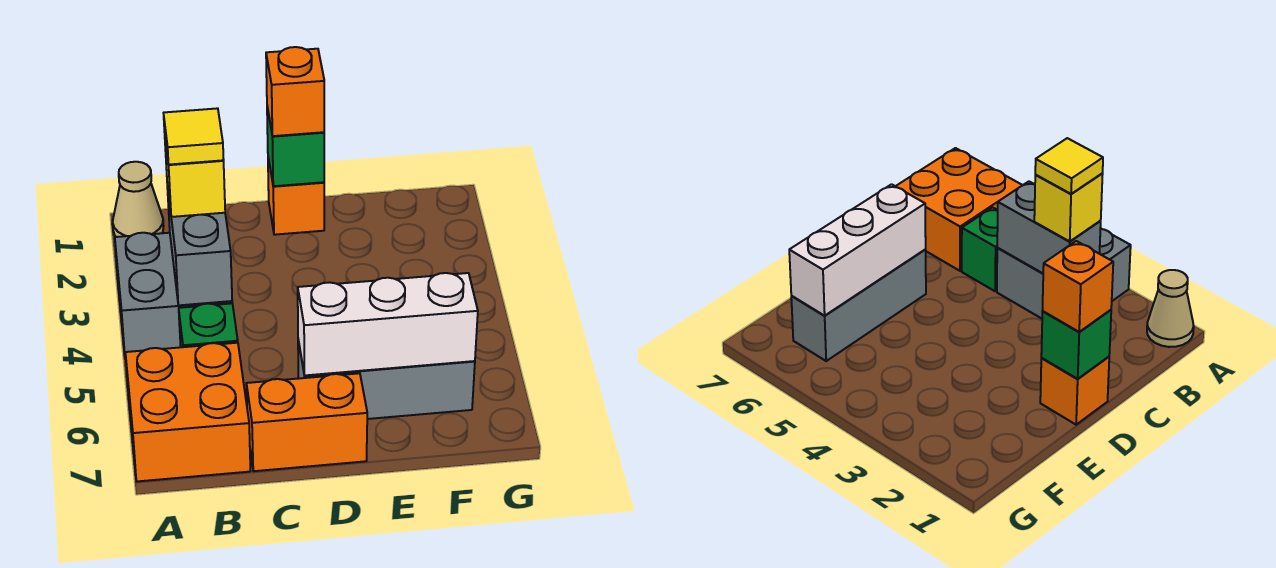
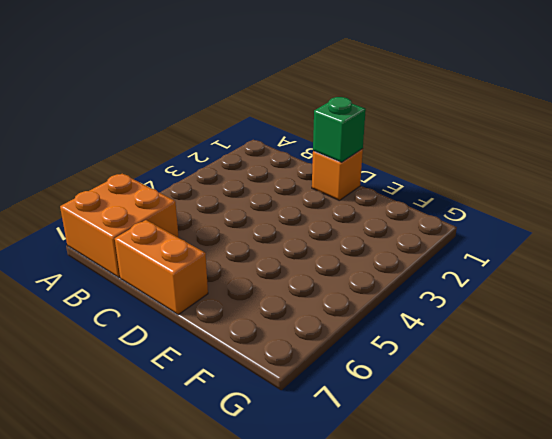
none -> tan 1x1 cone [113,162,164,237]
none -> grey 2x2 brick [115,233,232,359]
none -> green 1x1 brick [179,303,238,347]

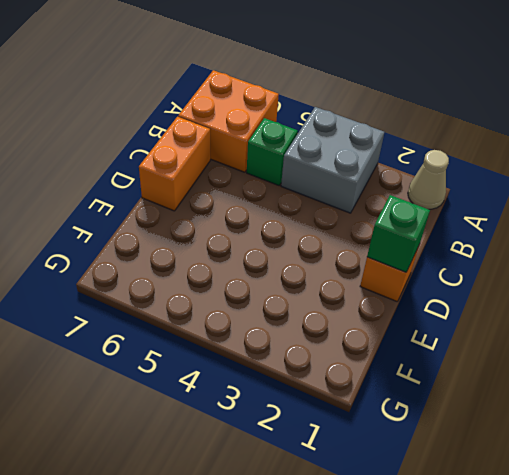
none -> grey 1x3 brick [298,340,475,419]
none -> grey 1x2 brick [167,186,232,305]
none -> white 1x3 brick [298,273,478,376]

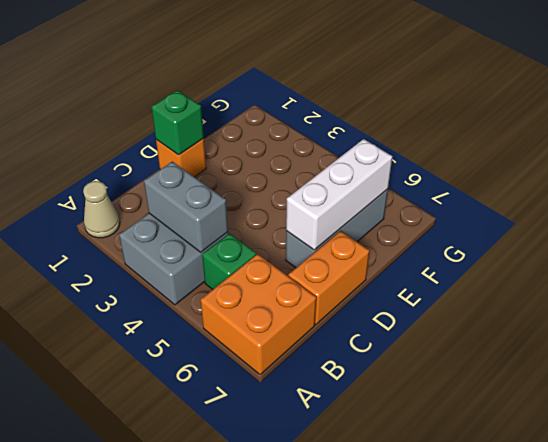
none -> yellow 1x1 brick [165,140,225,217]
none -> orange 1x1 brick [266,47,324,136]
none -> yellow 1x1 tile [164,108,224,165]

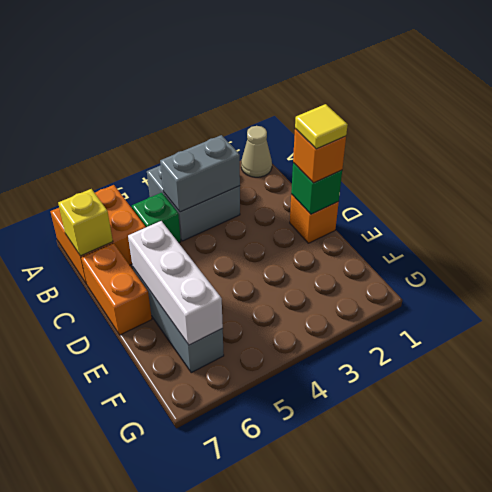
yellow 1x1 brick [58,189,113,256] -> yellow 1x1 brick moved to [165,140,225,217]
yellow 1x1 tile [295,104,348,149] -> yellow 1x1 tile moved to [164,108,224,165]

